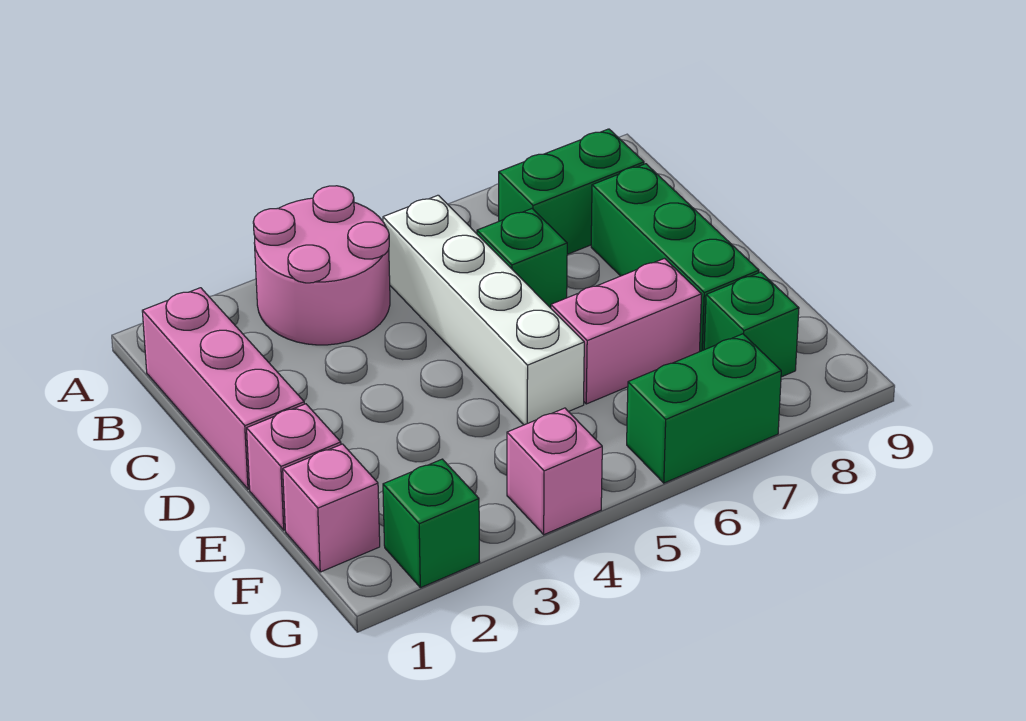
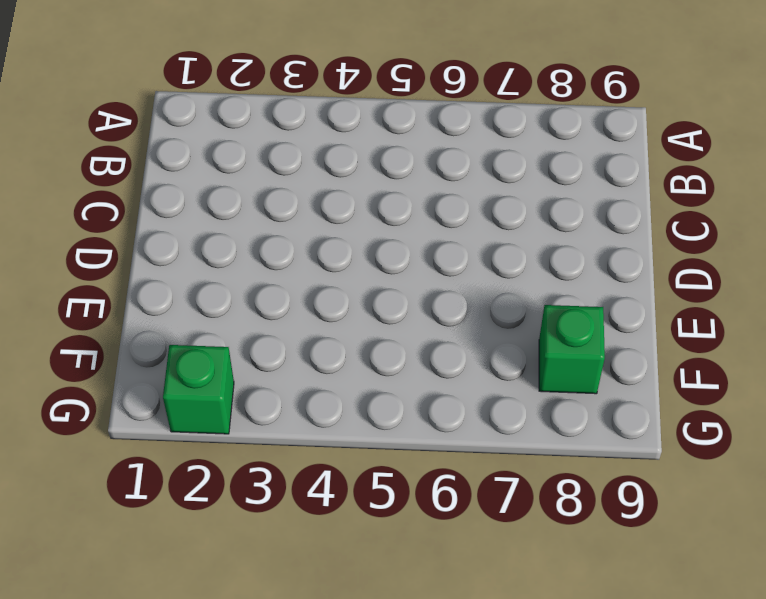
none -> pink 2x2 round brick [253,186,390,345]
none -> pink 1x3 brick [142,288,304,489]
none -> white 1x4 brick [383,195,584,425]

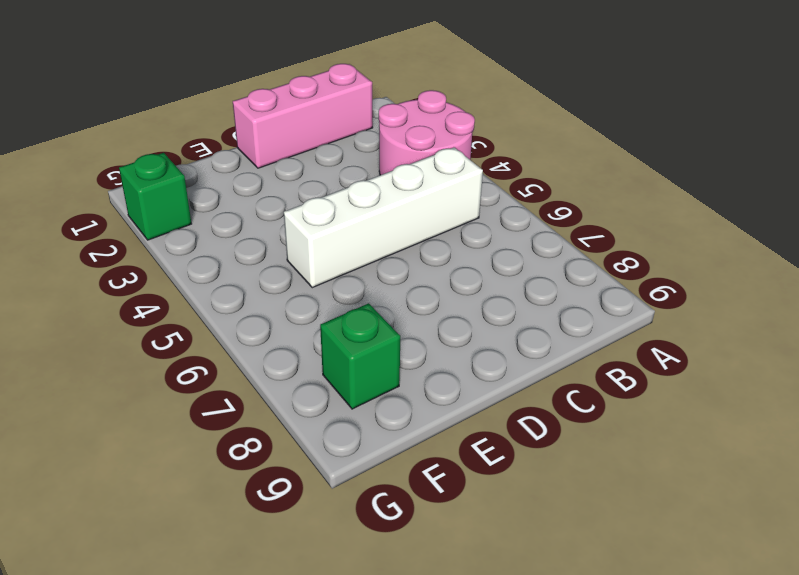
none -> green 1x2 brick [499,129,644,254]
none -> green 1x1 brick [477,209,567,308]
none -> green 1x3 brick [591,164,759,352]

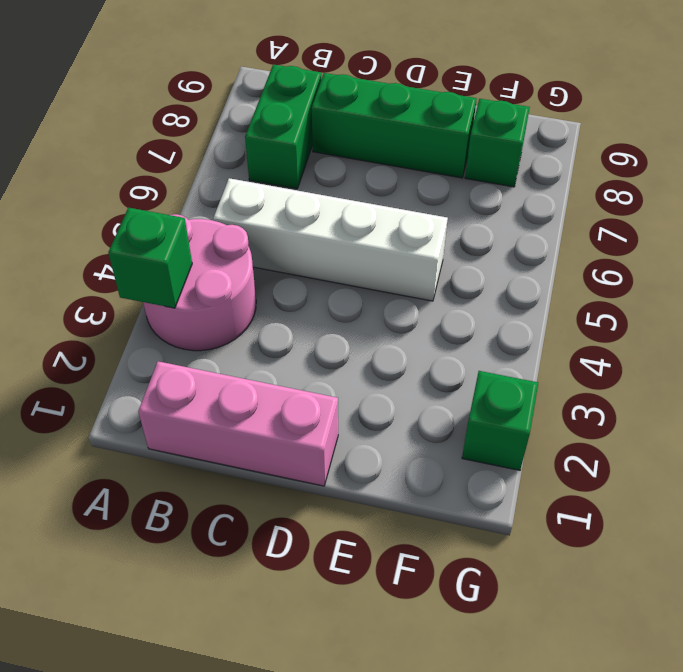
green 1x1 brick [108,208,192,308] -> green 1x1 brick moved to [477,209,567,308]
none -> pink 1x1 brick [247,404,341,530]
none -> pink 1x2 brick [551,259,702,404]
none -> pink 1x1 brick [283,444,380,572]

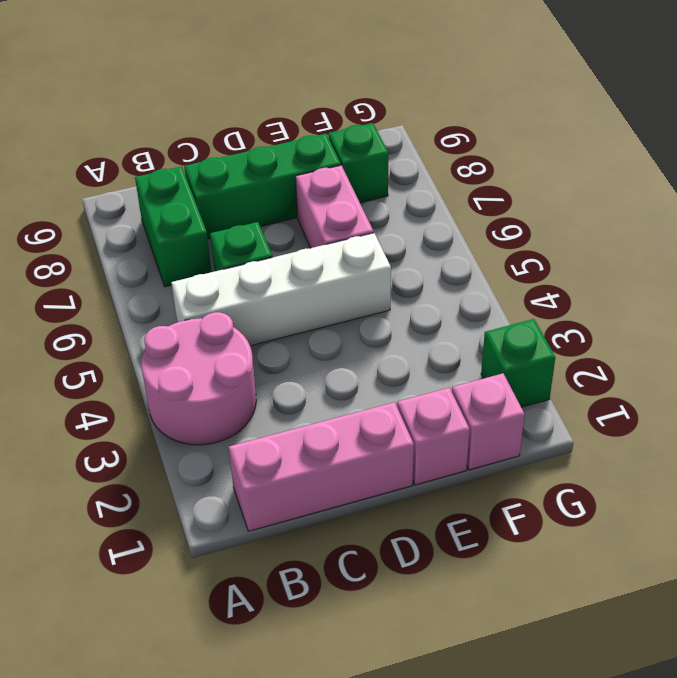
none -> pink 1x1 brick [507,408,602,535]
none -> green 1x2 brick [627,334,781,483]

